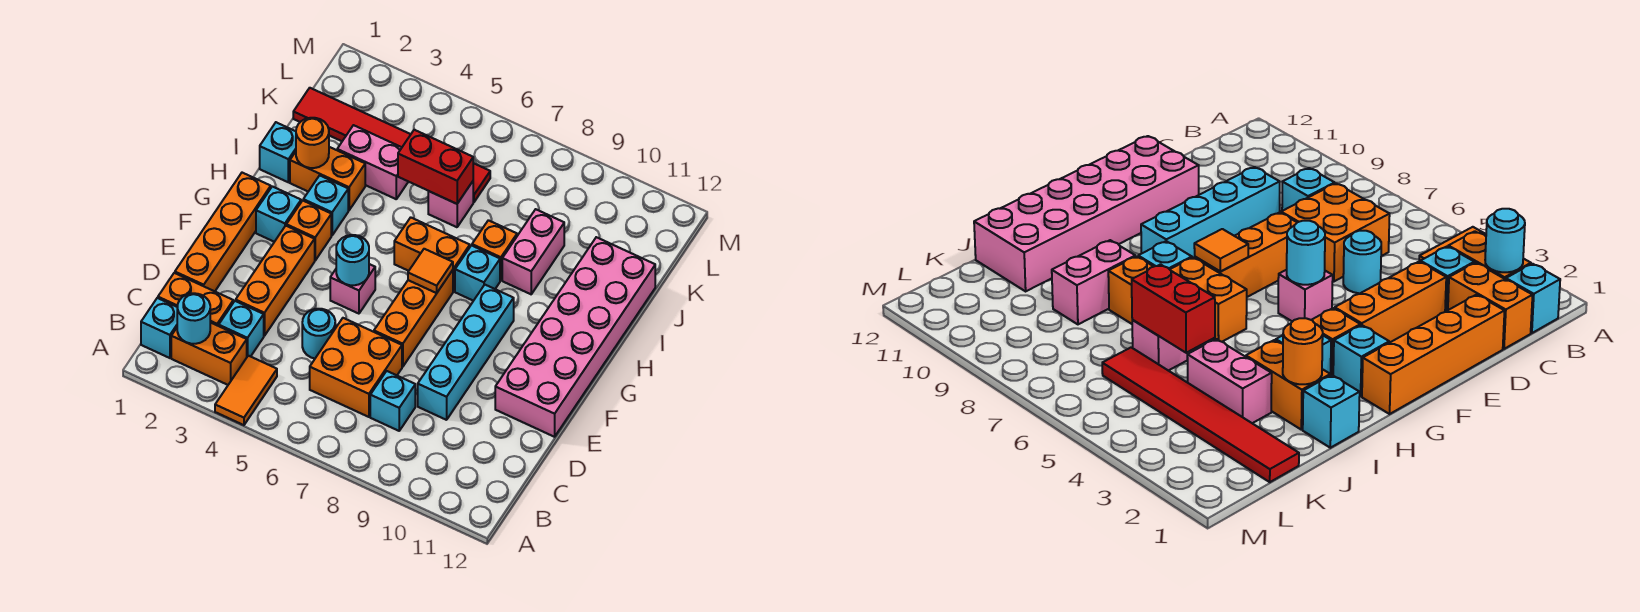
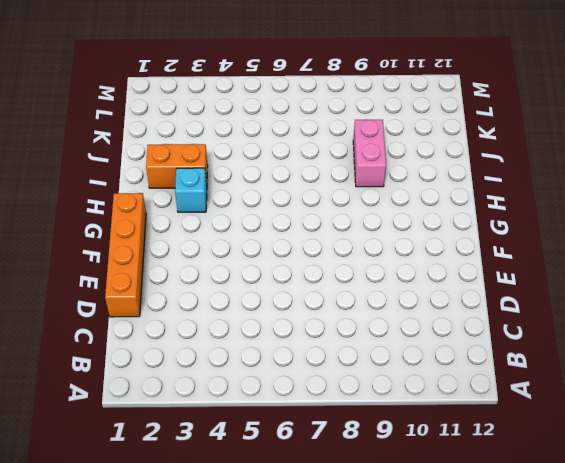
none -> orange 1x2 tile [215,356,277,425]
none -> cyan 1x1 brick [141,298,178,358]
none -> orange 1x2 brick [171,322,247,385]
none -> orange 1x2 brick [158,273,233,326]

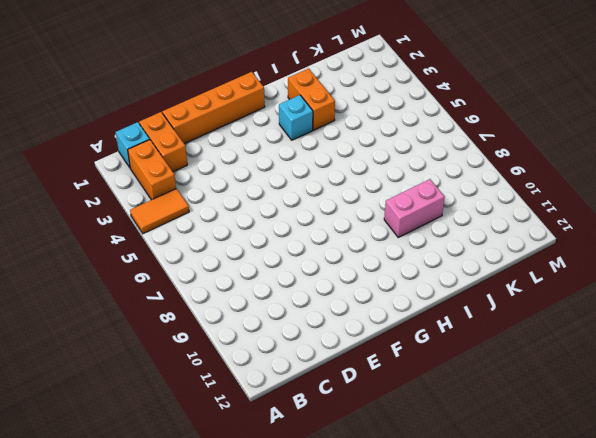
none -> cyan 1x1 brick [219,301,264,357]
none -> orange 2x2 brick [310,318,402,417]
none -> cyan 1x1 brick [370,371,415,431]
none -> orange 1x3 brick [236,226,315,336]

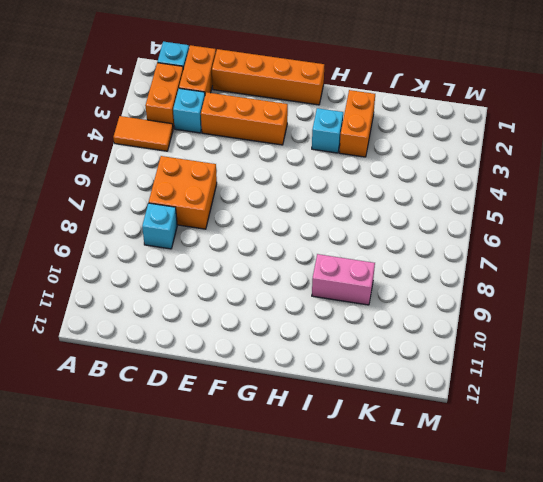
none -> cyan 1x1 round brick [302,309,335,359]
none -> cyan 1x4 brick [418,285,514,420]
none -> orange 1x3 brick [374,270,453,367]
none -> pink 2x6 brick [495,237,655,437]

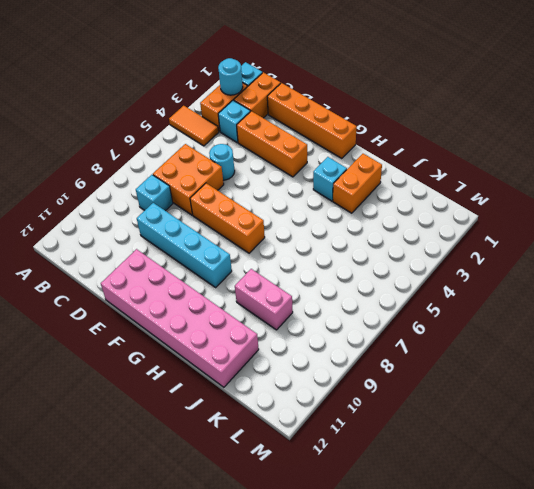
none -> pink 1x1 brick [330,264,375,314]
none -> cyan 1x1 brick [256,186,301,242]
none -> orange 1x1 brick [286,201,331,260]
none -> orange 1x2 brick [394,217,470,291]

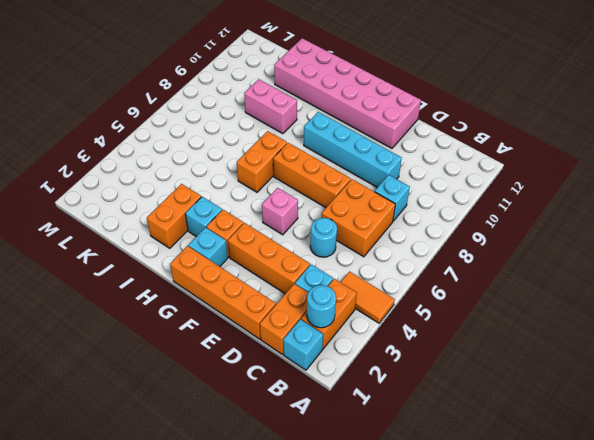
none -> cyan 1x1 brick [455,245,500,301]
none -> cyan 1x1 brick [260,122,296,182]
none -> orange 1x1 brick [472,220,517,280]
none -> pink 1x2 brick [337,125,408,199]

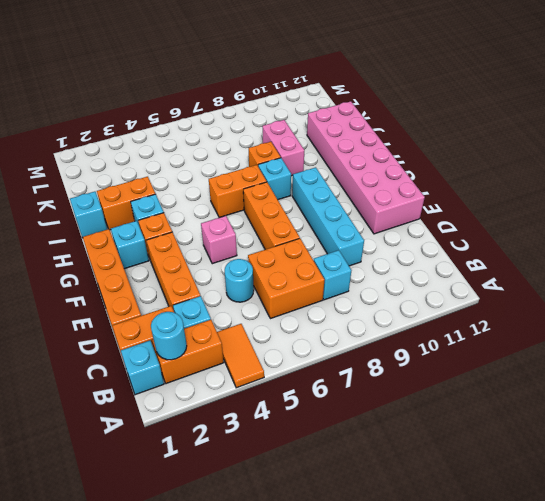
none -> pink 1x2 brick [337,125,408,199]
none -> pink 1x1 brick [428,181,473,227]
none -> red 1x6 tile [293,88,490,202]
none -> cyan 1x1 round brick [336,235,369,285]

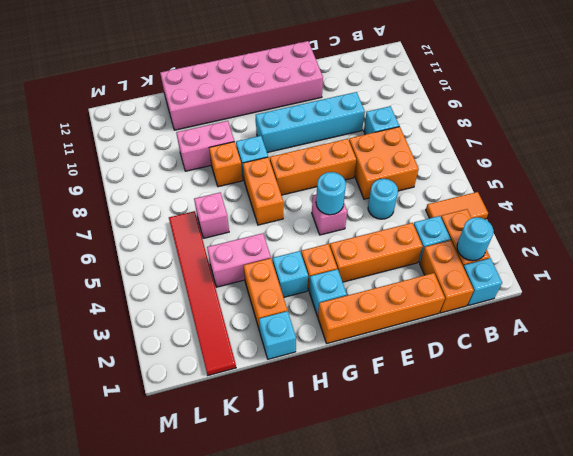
pink 1x2 brick [207,233,271,287] -> pink 1x2 brick turned to [337,125,408,199]
none -> orange 1x1 tile [408,249,453,293]
none -> orange 1x1 round brick [296,118,329,168]
none -> red 1x2 brick [398,130,473,204]

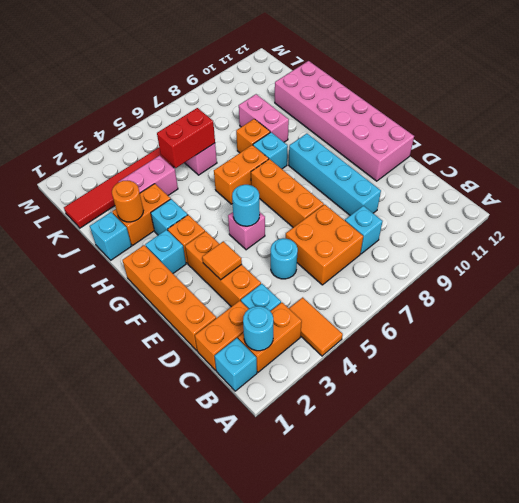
orange 1x1 tile [202,241,242,280] -> orange 1x1 tile moved to [408,249,453,293]

